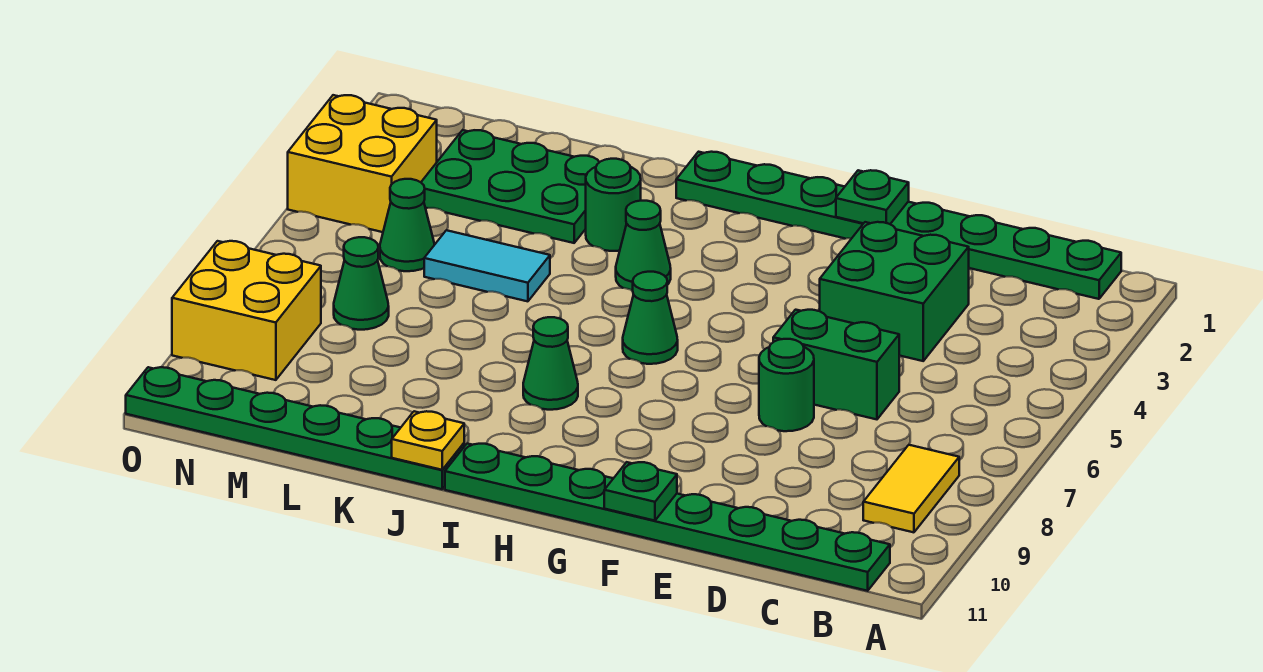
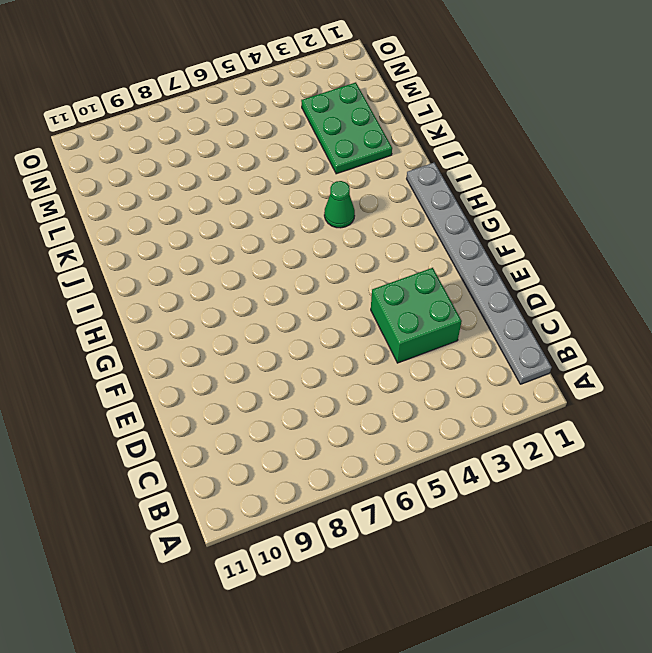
grey 1x8 plate [407,163,552,384] -> green 1x8 plate [676,152,1121,299]
none -> yellow 1x2 tile [863,445,959,532]
none -> green 1x8 plate [445,443,890,591]
none -> green 1x2 brick [773,310,899,419]

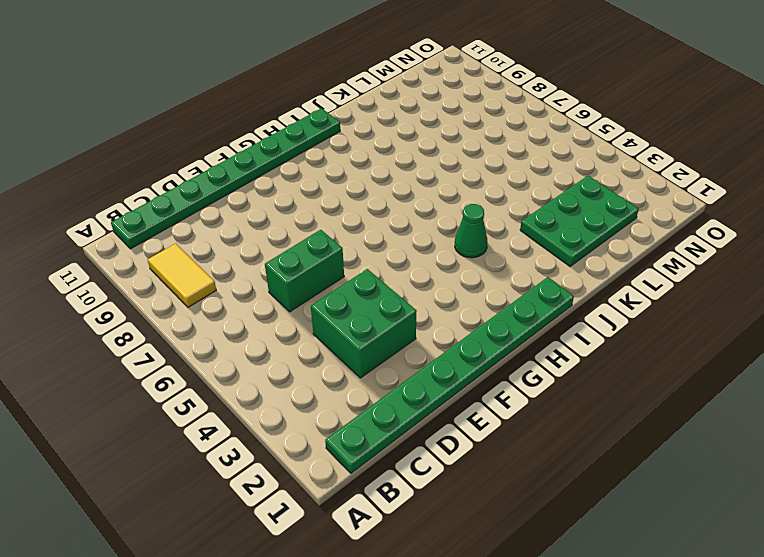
none -> green 1x1 round brick [759,339,814,431]
none -> green 1x1 cone [623,272,678,364]
none -> green 1x1 cone [523,317,578,410]

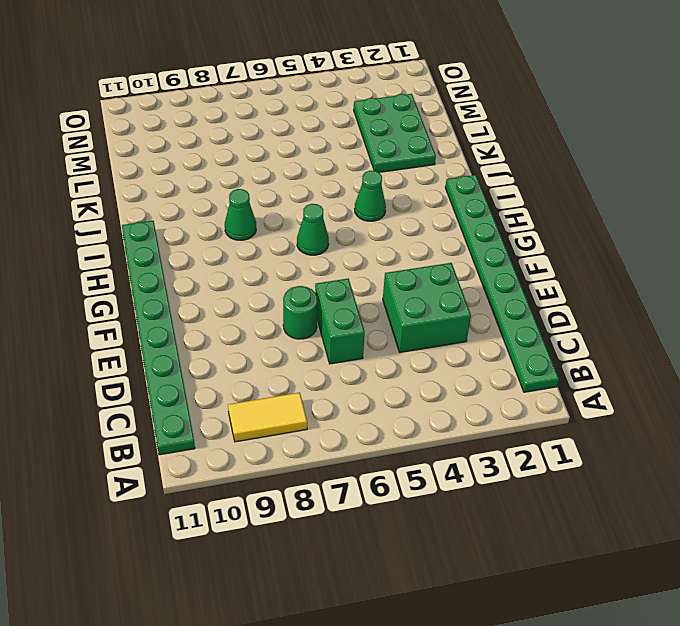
none -> green 1x1 round brick [586,159,641,251]
none -> green 1x6 plate [126,367,464,489]
none -> cyan 1x2 tile [424,230,550,301]

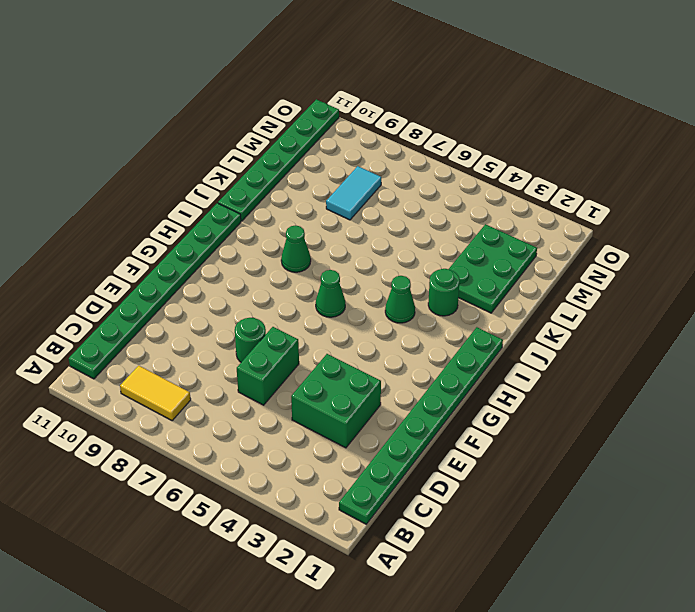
cyan 1x2 tile [326,166,381,220] -> cyan 1x2 tile moved to [424,230,550,301]
none -> green 1x1 cone [380,179,434,271]
none -> green 1x1 cone [334,237,389,330]
none -> yellow 2x2 brick [288,95,437,232]

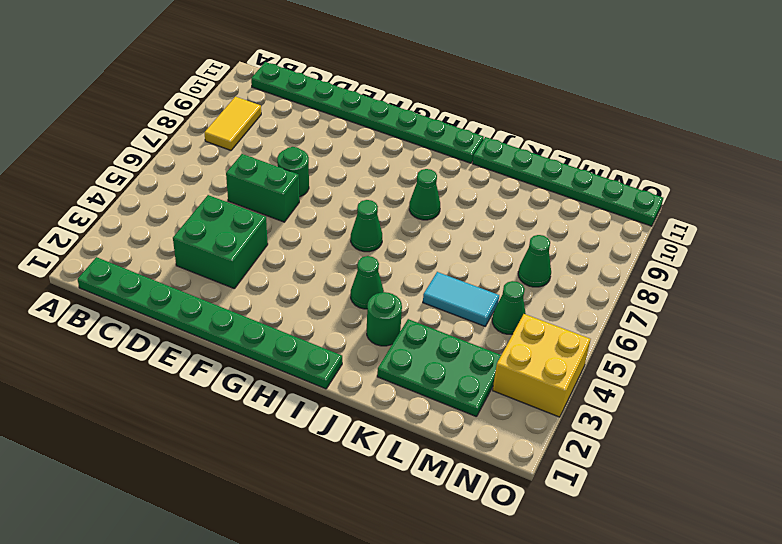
none -> yellow 2x2 brick [172,241,321,380]
none -> green 1x1 plate [836,170,909,224]
none -> green 1x1 plate [604,462,677,521]

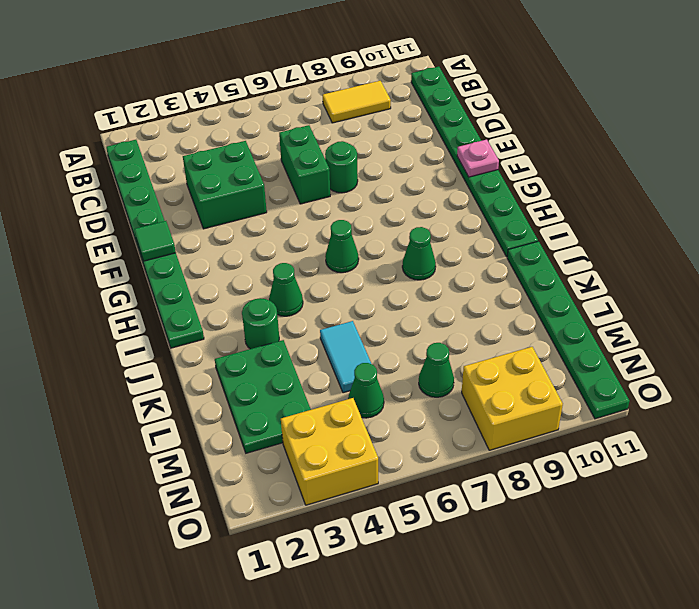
green 1x1 tile [134,221,176,261] -> green 1x1 plate [836,170,909,224]
pink 1x1 plate [457,140,499,177] -> green 1x1 plate [604,462,677,521]
none -> yellow 1x1 plate [392,411,464,470]

